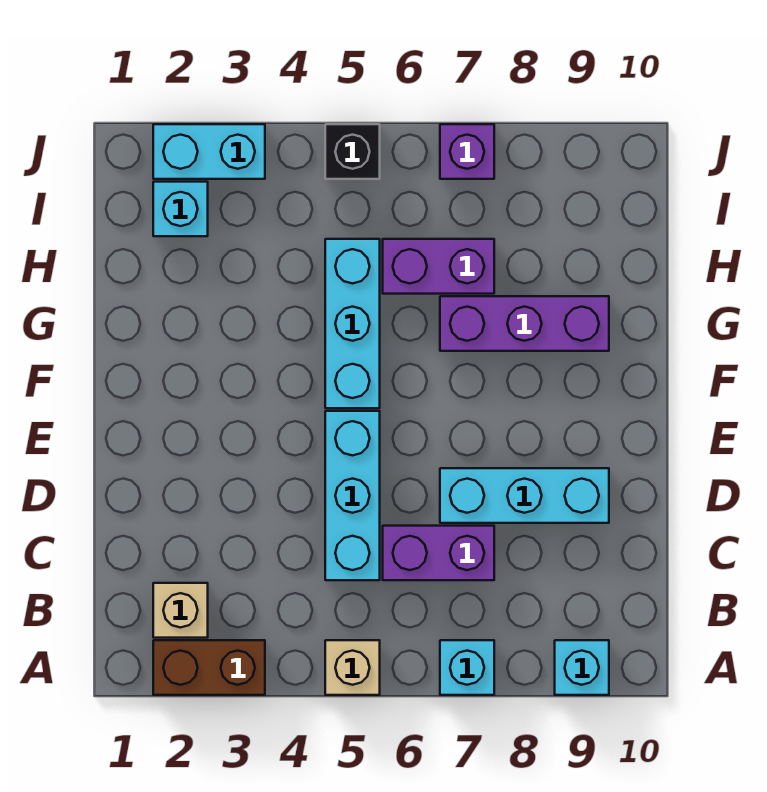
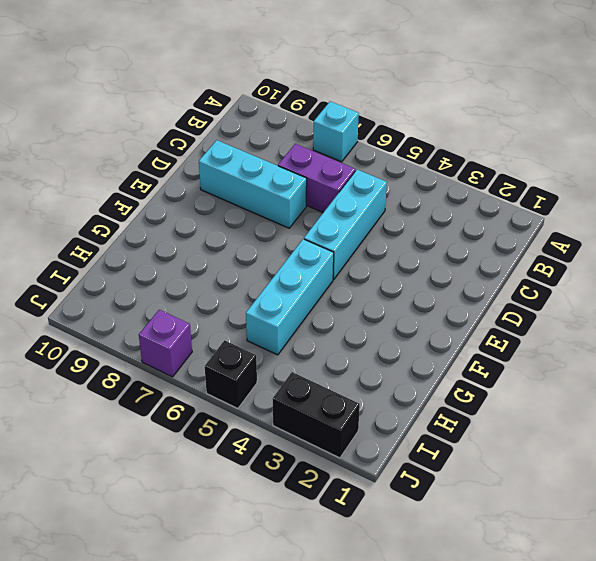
black 1x2 brick [273,372,360,458] -> cyan 1x2 brick [153,124,265,179]
none -> brown 1x2 brick [153,640,265,695]
none -> tan 1x1 brick [325,640,380,695]
none -> cyan 1x1 brick [555,640,609,695]

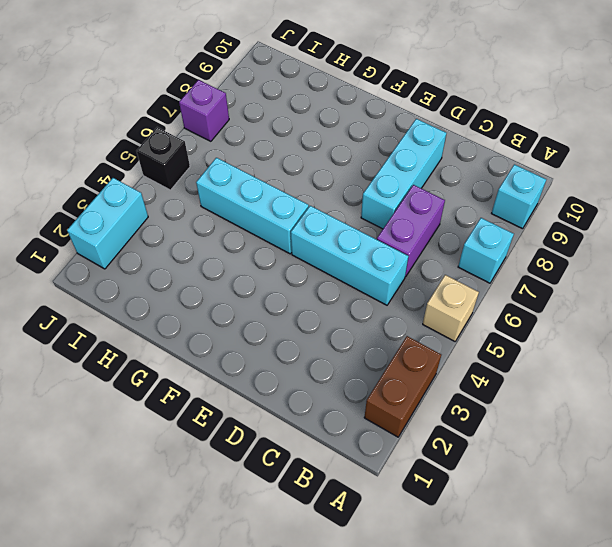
none -> tan 1x1 brick [153,583,208,638]
none -> purple 1x3 brick [440,296,609,351]
none -> purple 1x2 brick [383,239,494,294]

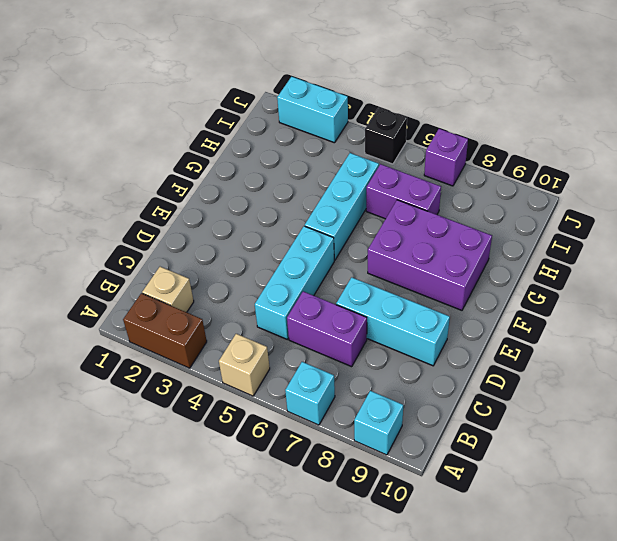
purple 2x3 brick [368,200,492,310] -> purple 1x3 brick [440,296,609,351]
none -> cyan 1x1 brick [153,182,208,236]

